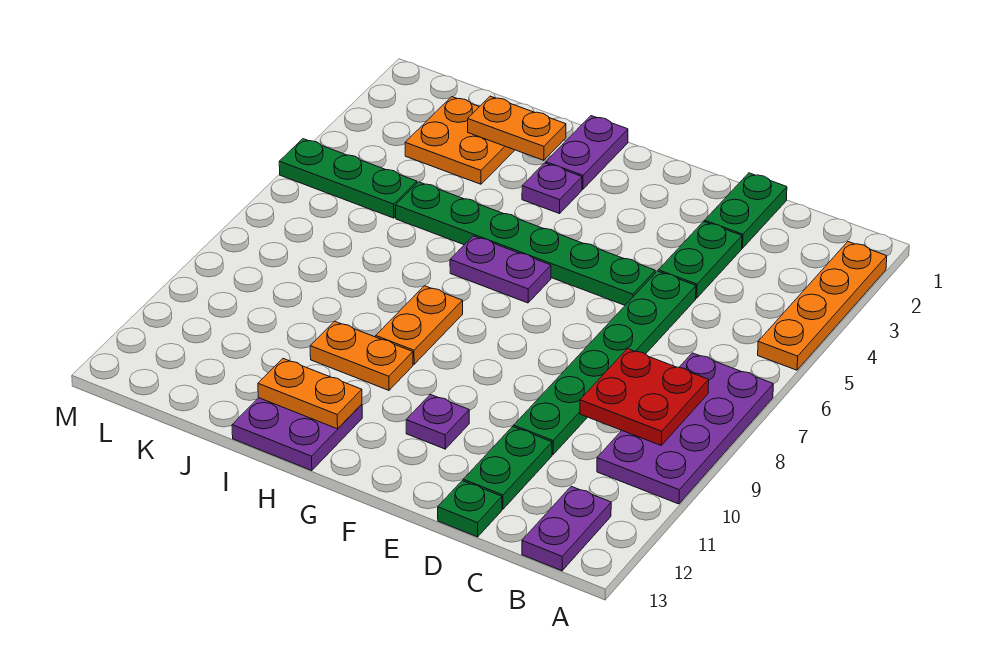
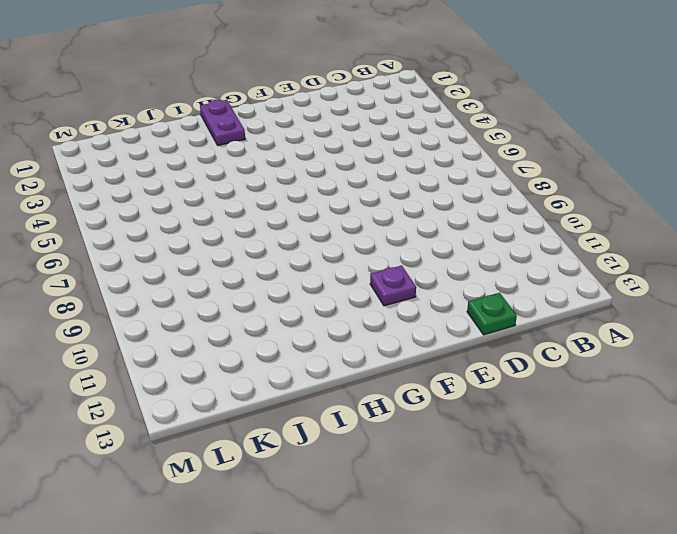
none -> orange 1x4 plate [758,242,887,370]
none -> purple 2x4 plate [597,353,773,504]
none -> purple 1x2 plate [522,486,611,571]

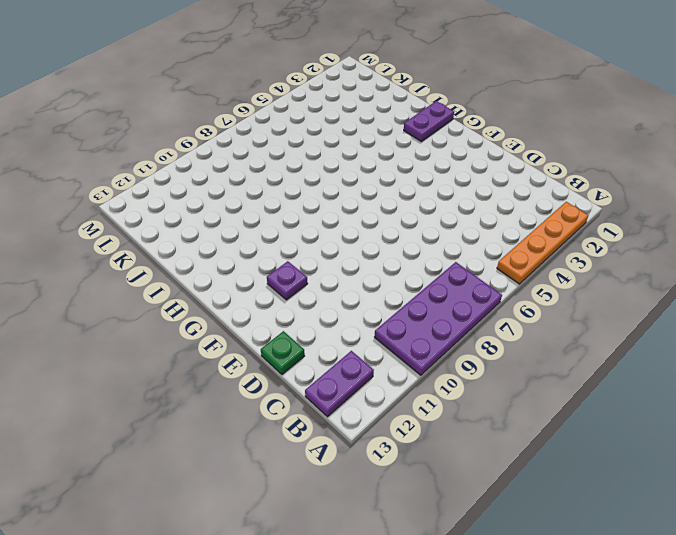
none -> green 1x2 plate [705,173,787,248]
none -> green 1x2 plate [658,221,742,298]
none -> green 1x6 plate [514,271,696,455]

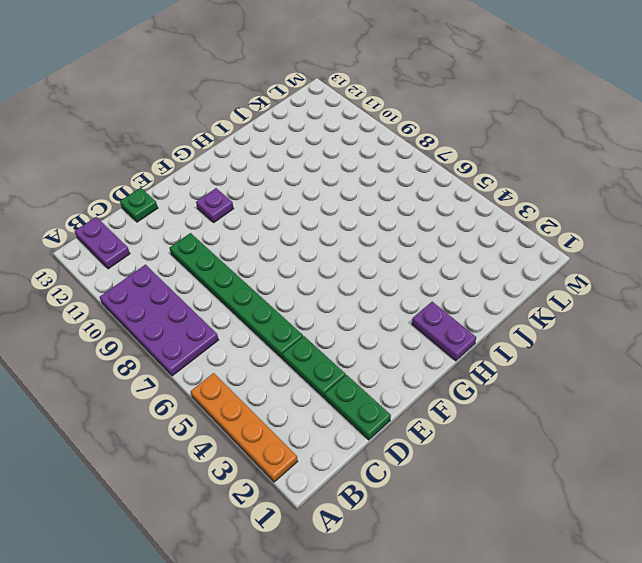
none -> green 1x2 plate [463,427,552,509]
none -> green 1x6 plate [396,182,655,305]
none -> purple 1x2 plate [450,236,551,303]

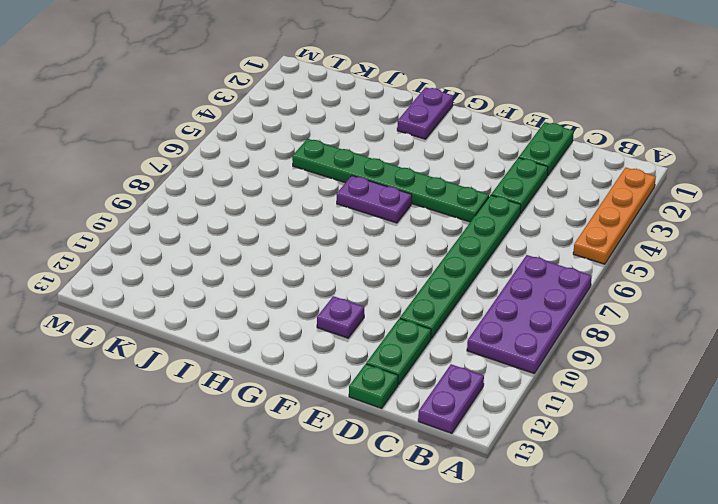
none -> purple 1x1 plate [522,163,582,214]
none -> orange 1x2 plate [376,286,463,364]
none -> orange 1x2 plate [310,321,413,390]

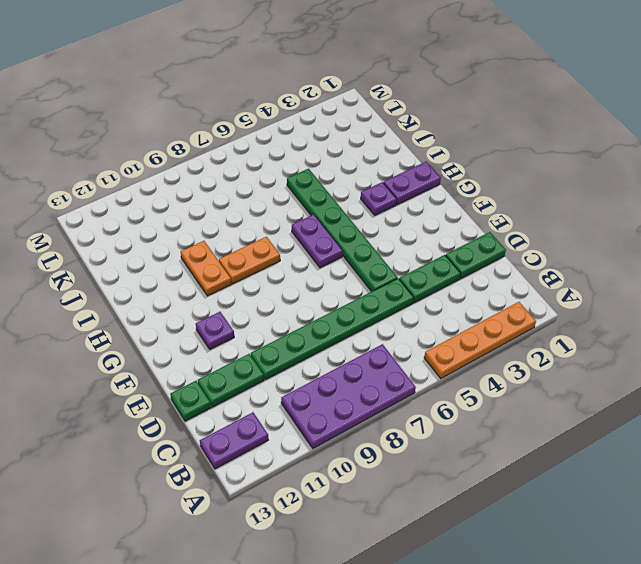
none -> purple 2x2 plate [232,398,362,470]
none -> orange 2x2 plate [405,97,515,184]
none -> green 1x3 plate [279,139,417,218]

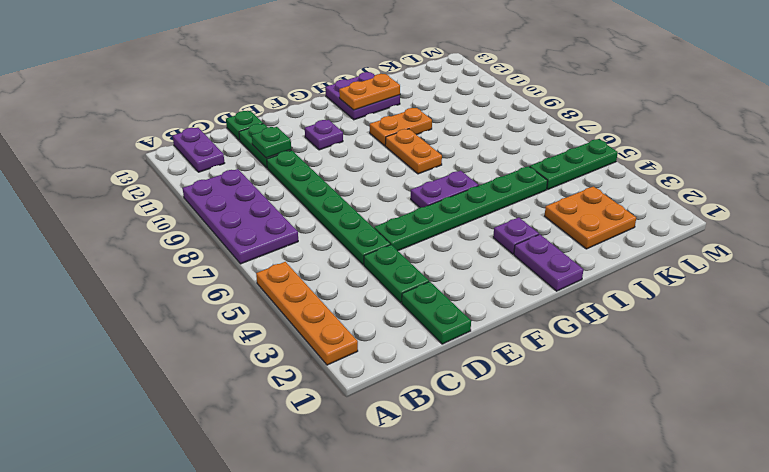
green 1x1 plate [252,127,291,158] -> none
none -> red 2x2 plate [580,349,709,445]
none -> orange 1x2 plate [468,96,566,160]

